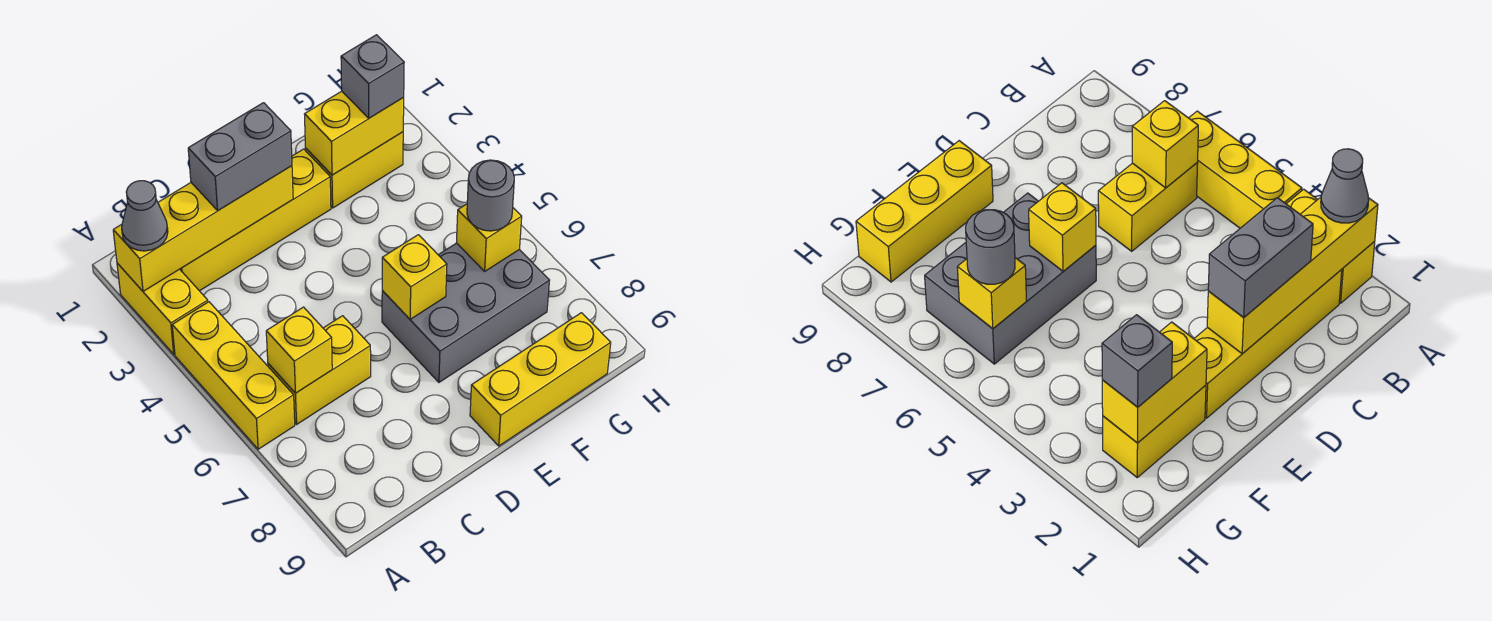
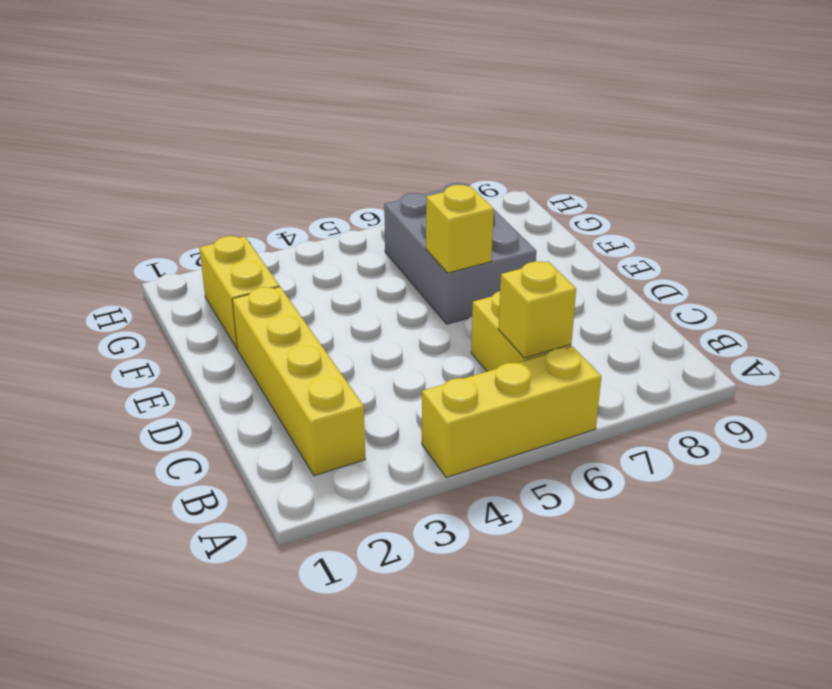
none -> yellow 1x2 brick [117,263,208,354]
none -> yellow 1x3 brick [470,313,611,446]
none -> yellow 1x4 brick [113,166,293,291]

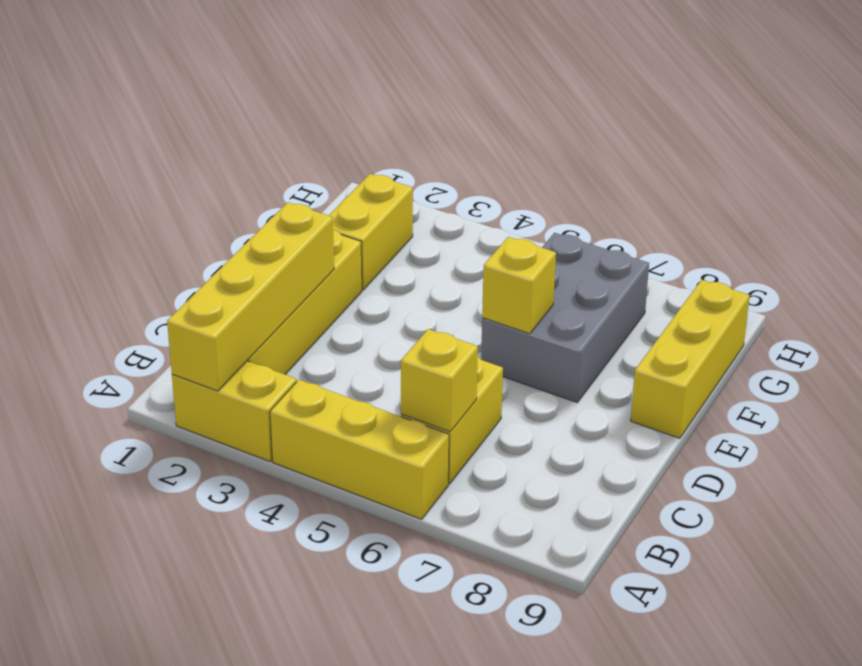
none -> yellow 1x2 brick [305,91,404,175]
none -> yellow 1x1 brick [456,204,522,271]
none -> grey 1x1 cone [122,181,168,251]

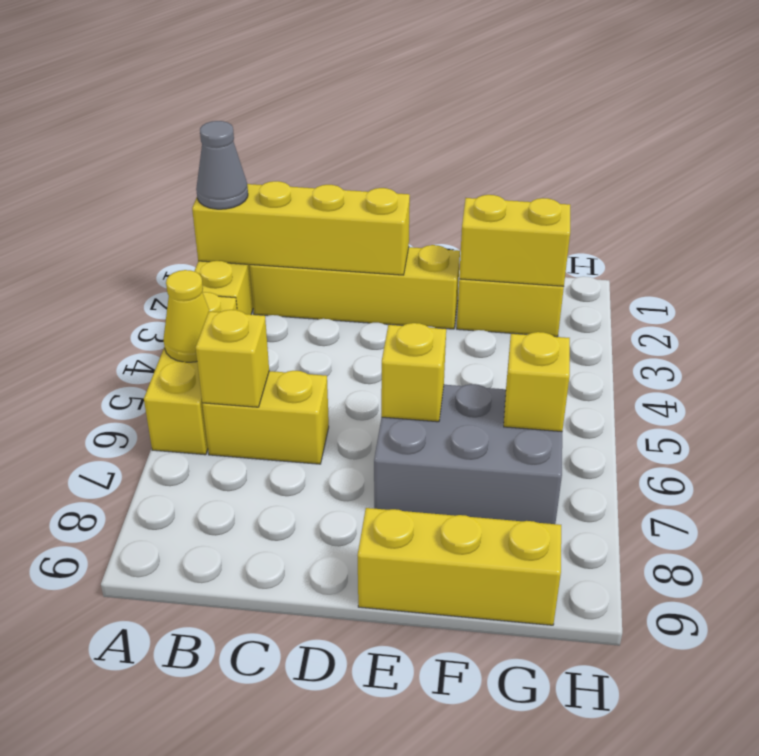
yellow 1x1 cone [163,270,210,362] -> none
none -> grey 1x2 brick [188,103,292,211]
none -> grey 1x1 brick [341,35,404,118]
none -> grey 1x1 round brick [467,160,514,231]

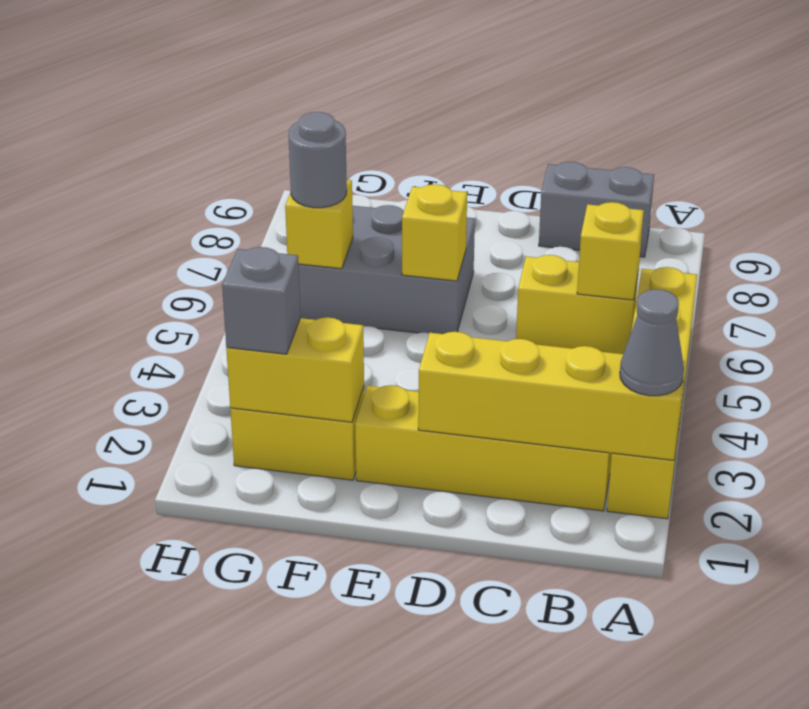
grey 1x2 brick [539,162,654,257] -> grey 1x2 brick moved to [188,103,292,211]
none -> yellow 1x3 brick [470,313,611,446]

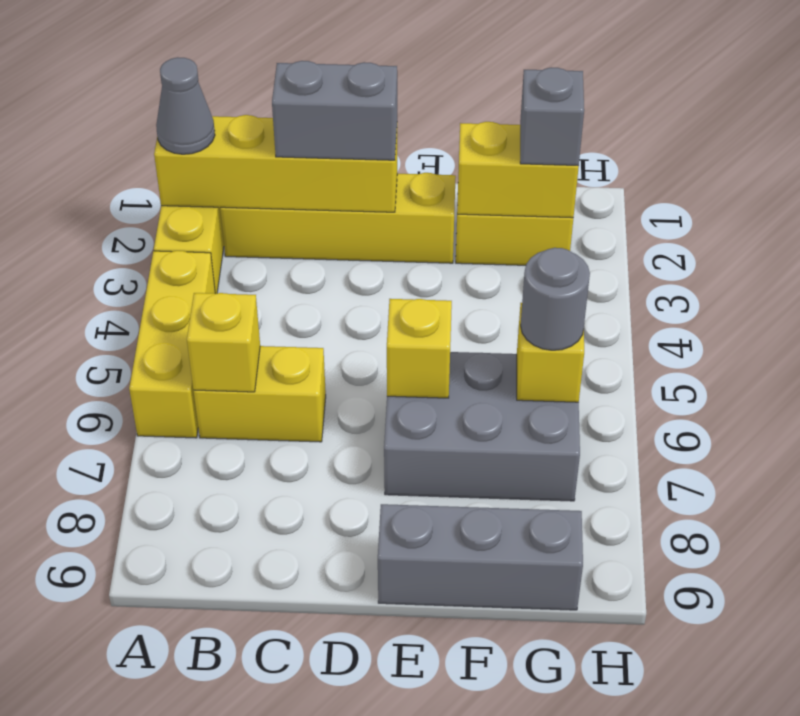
grey 1x3 brick [378,504,583,610] -> yellow 1x3 brick [470,313,611,446]

